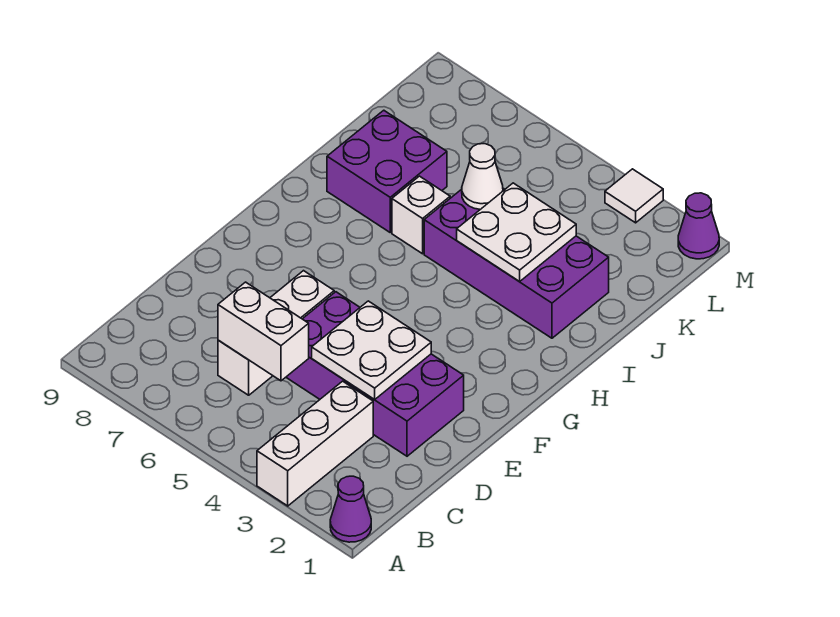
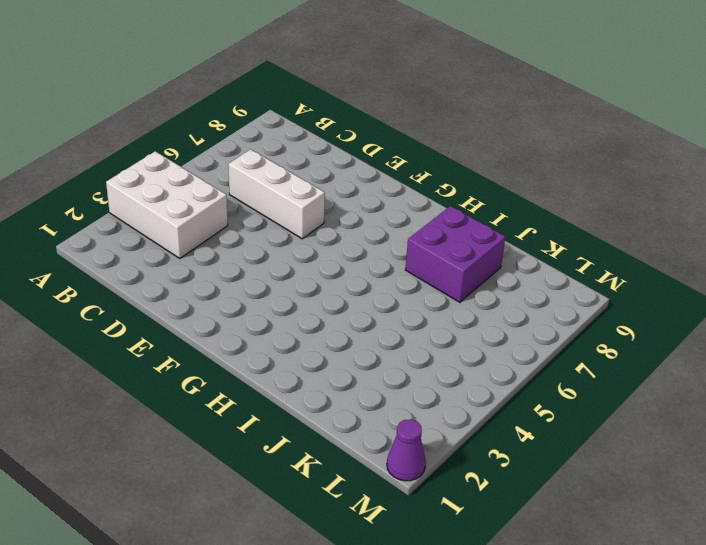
white 2x3 brick [106,151,228,258] -> white 1x3 brick [257,381,373,506]
none -> purple 1x1 cone [330,476,371,542]
none -> purple 2x4 brick [286,292,464,456]
none -> purple 2x4 brick [424,188,609,338]

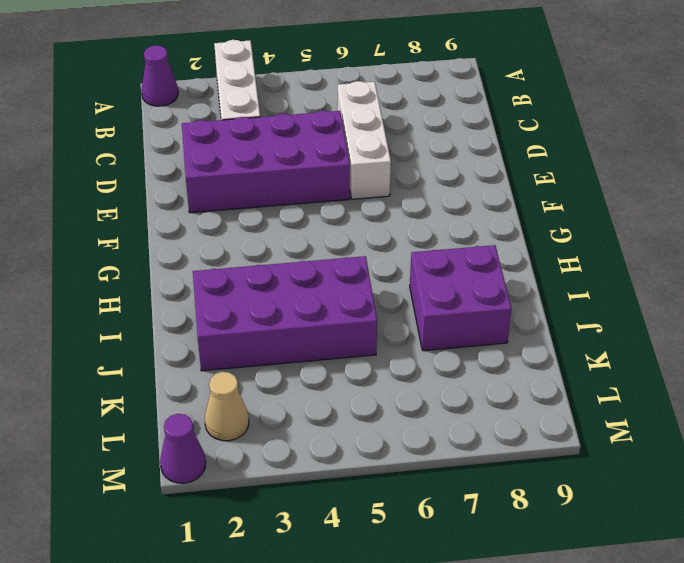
tan 1x1 cone [205,372,249,441] -> none
none -> white 1x1 brick [392,176,450,254]
none -> white 1x1 tile [605,169,663,223]
none -> white 1x2 brick [218,282,309,381]

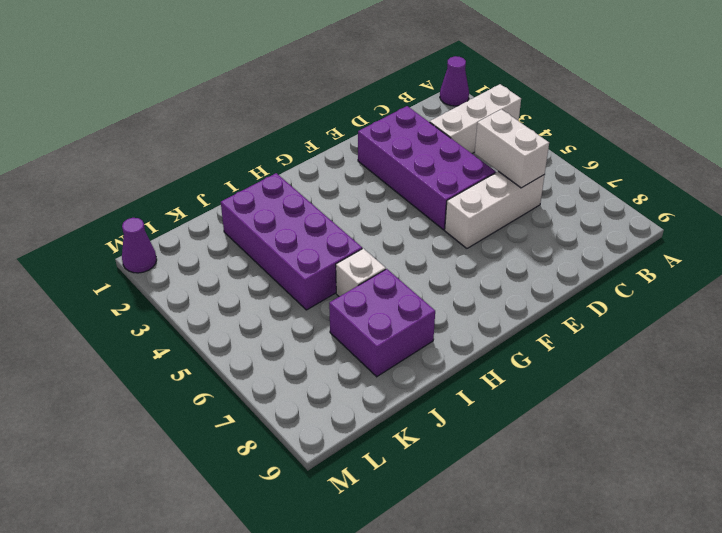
none -> white 1x1 tile [605,169,663,223]
none -> white 2x2 plate [312,301,431,400]
none -> white 2x2 plate [457,183,576,282]

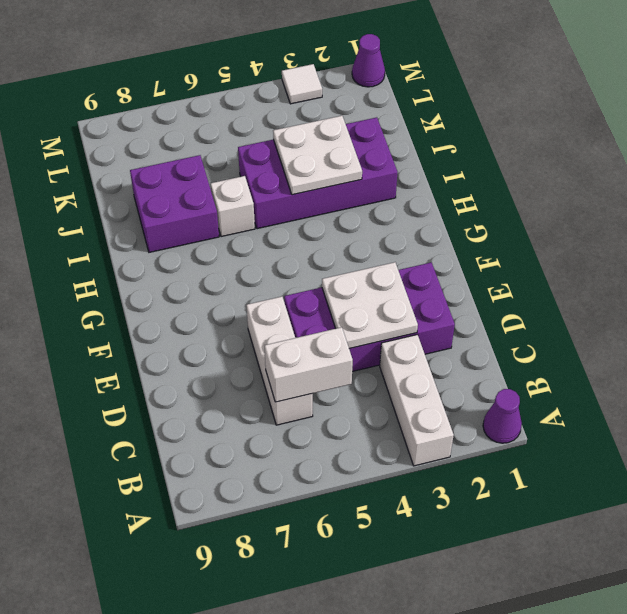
none -> white 1x1 cone [462,144,503,209]

